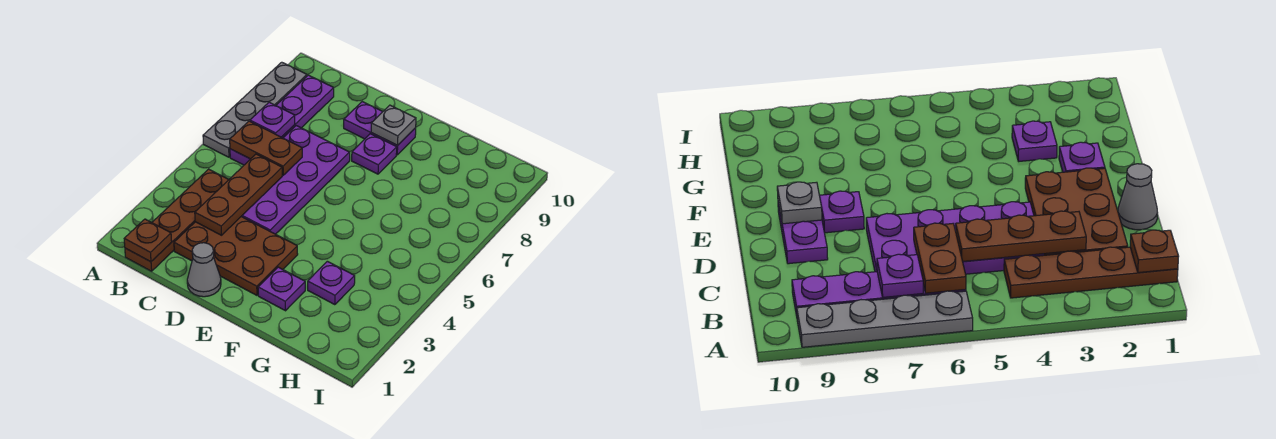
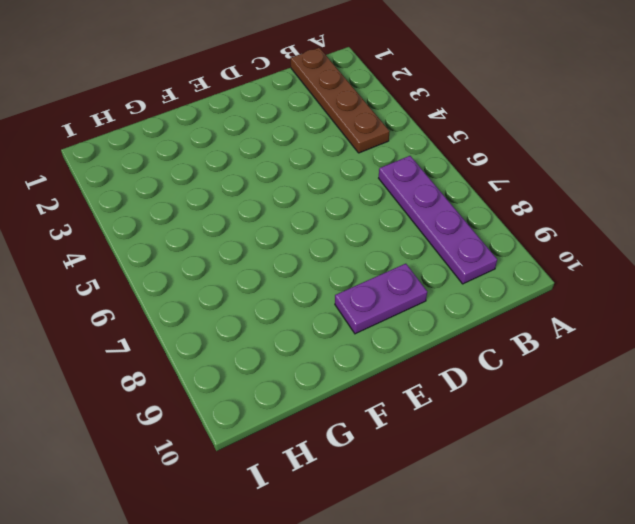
none -> grey 1x4 plate [203,62,307,157]
none -> brown 2x3 plate [174,217,298,295]
none -> purple 2x4 plate [241,126,350,234]

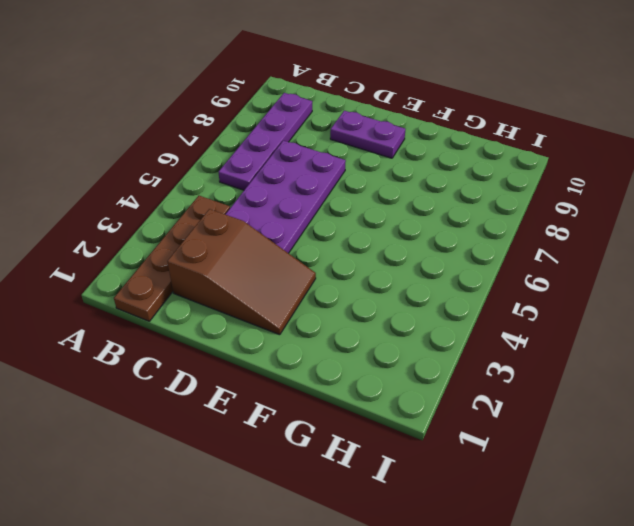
brown 2x3 slope [167,209,316,335] -> brown 2x3 plate [174,217,298,295]
none -> grey 1x4 plate [203,62,307,157]
none -> grey 1x1 cone [187,243,221,297]
none -> purple 1x1 plate [352,134,397,174]

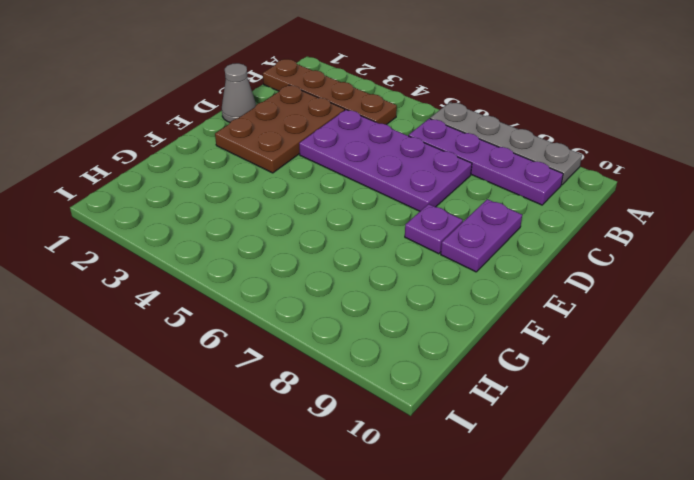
none -> purple 1x1 plate [258,267,305,311]
none -> purple 1x1 plate [308,261,355,305]
none -> brown 1x1 plate [124,219,172,262]

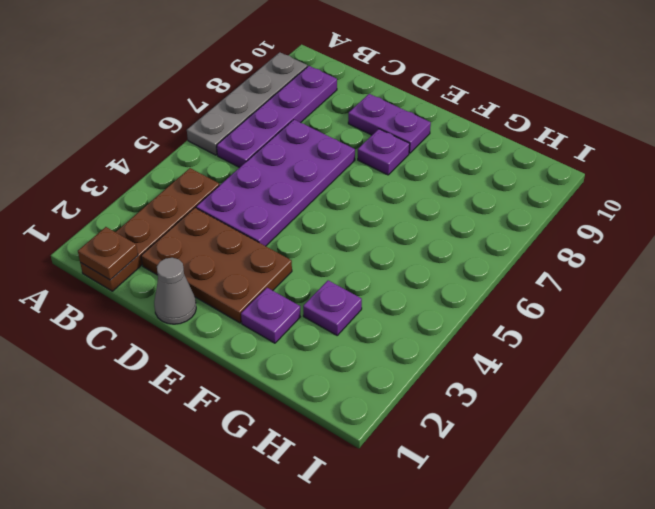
none -> brown 1x2 plate [230,121,302,175]
none -> purple 1x1 plate [250,102,295,137]
none -> brown 1x3 plate [195,154,282,235]

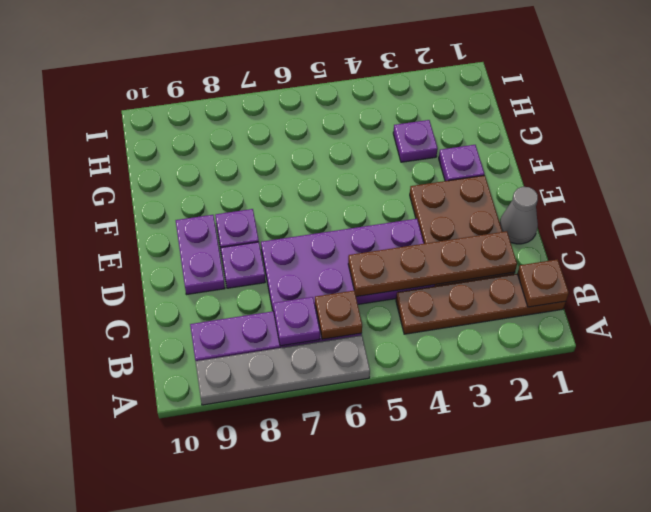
brown 1x1 plate [315,291,362,339] -> brown 1x2 plate [230,121,302,175]
brown 1x4 plate [348,231,517,297] -> brown 1x3 plate [195,154,282,235]
purple 1x1 plate [221,242,265,288] -> none
none -> grey 1x1 plate [371,105,416,145]

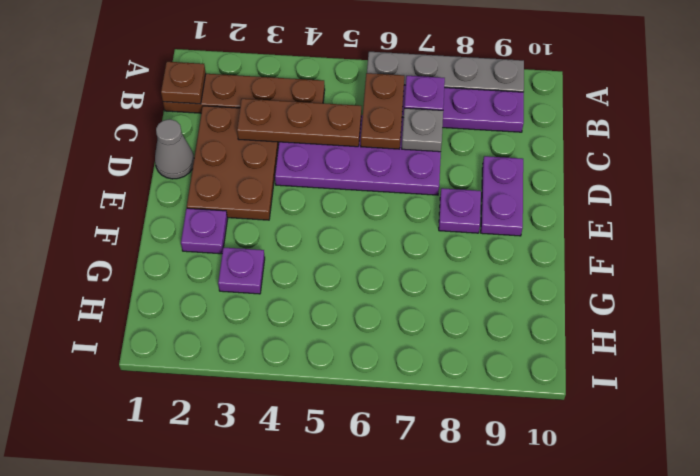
grey 1x1 plate [402,108,443,152] -> grey 1x1 plate moved to [371,105,416,145]

